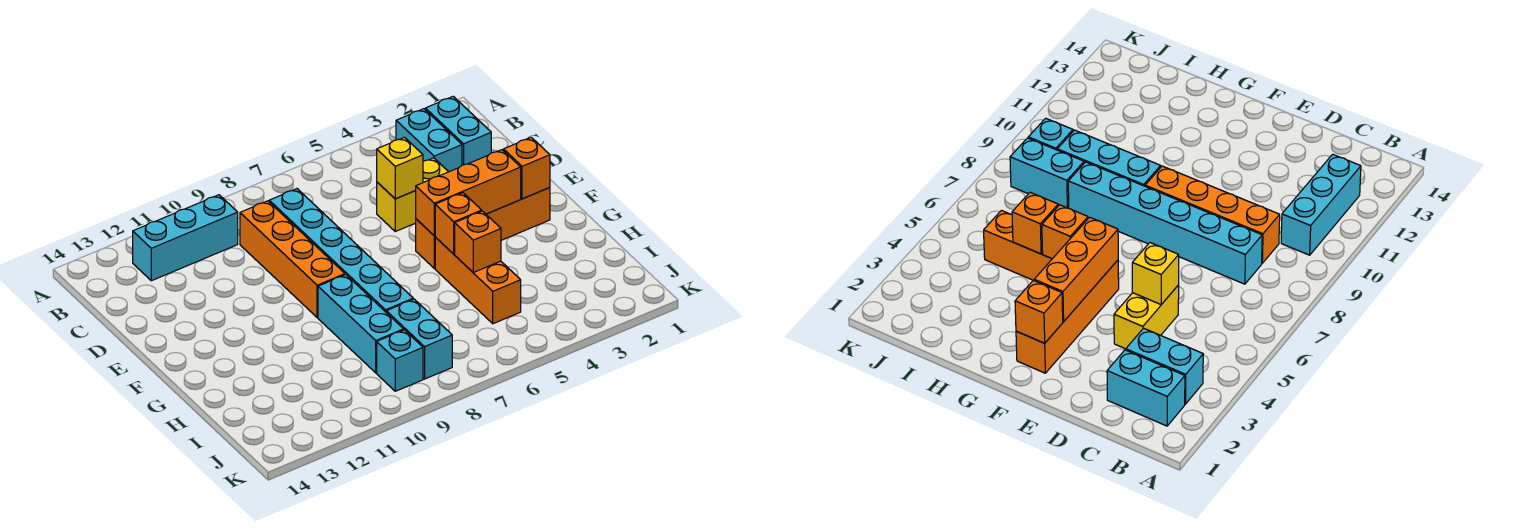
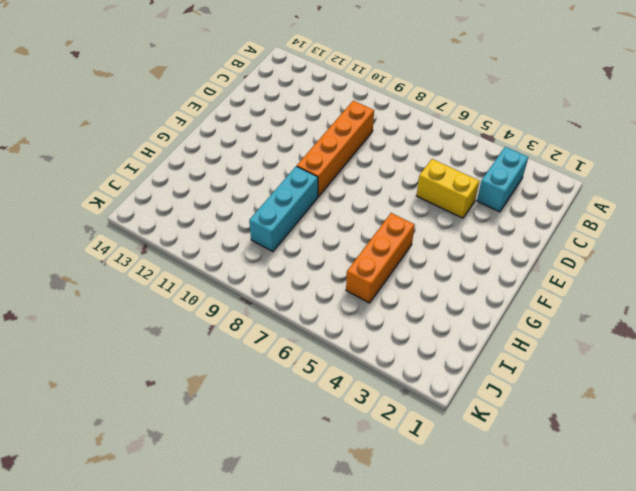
none -> cyan 1x2 brick [425,96,491,165]
none -> cyan 1x3 brick [133,195,238,281]
none -> cyan 1x6 brick [269,189,413,312]

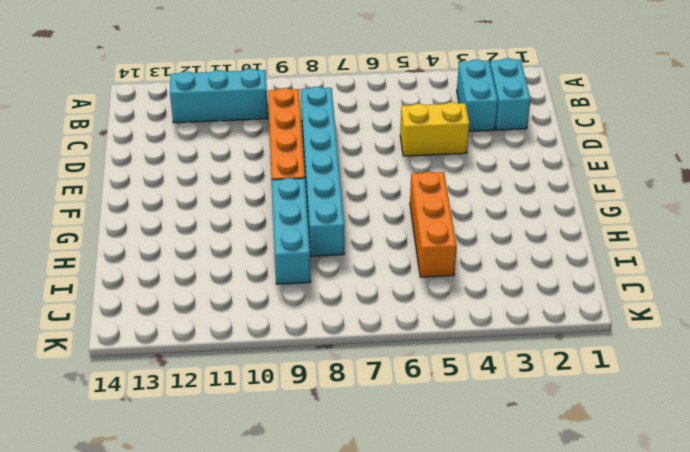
none -> orange 1x4 brick [416,188,550,268]
none -> cyan 1x2 brick [386,299,452,379]
none -> cyan 1x1 brick [377,330,423,391]

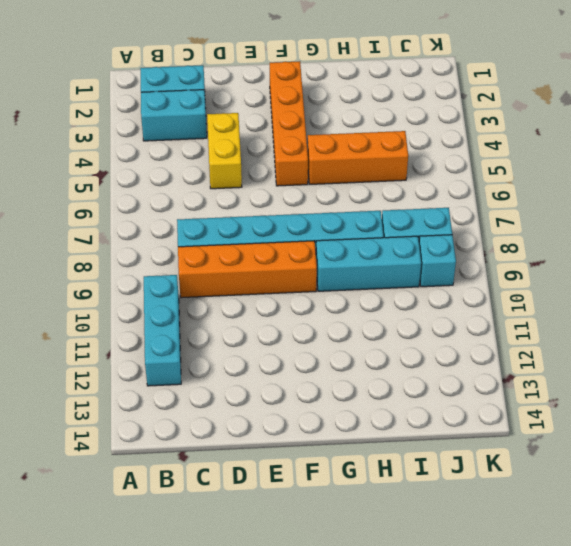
none -> yellow 1x1 brick [377,137,423,199]
none -> orange 1x1 brick [503,137,550,199]
none -> orange 1x3 brick [415,150,521,236]

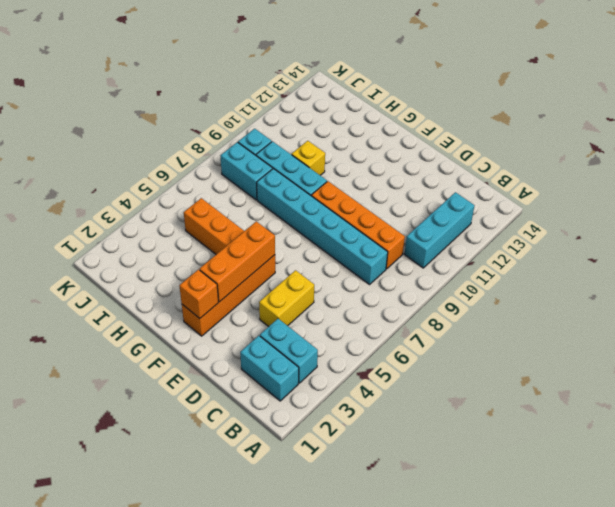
yellow 1x1 brick [292,141,325,175] -> yellow 1x1 brick moved to [377,137,423,199]
none -> orange 1x1 brick [435,193,482,254]
none -> orange 1x1 brick [455,211,501,272]

